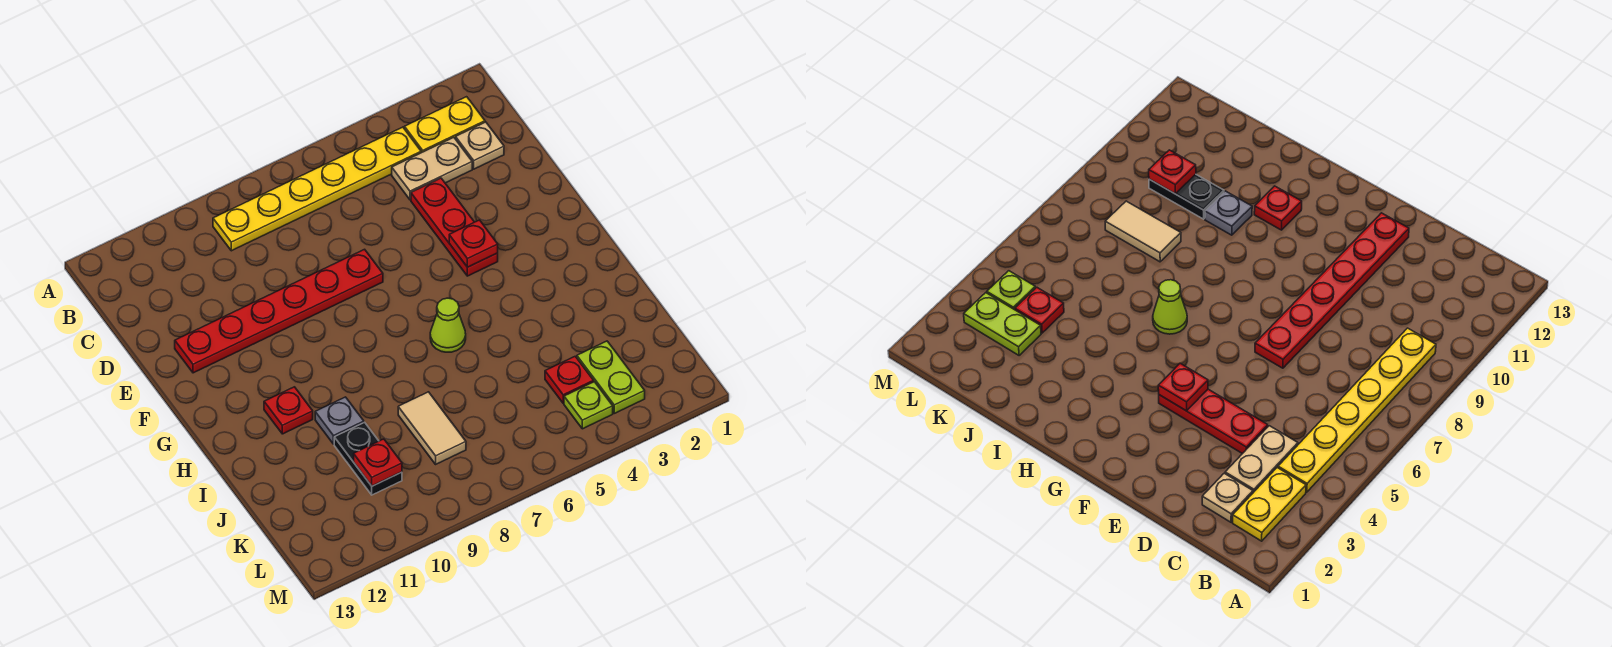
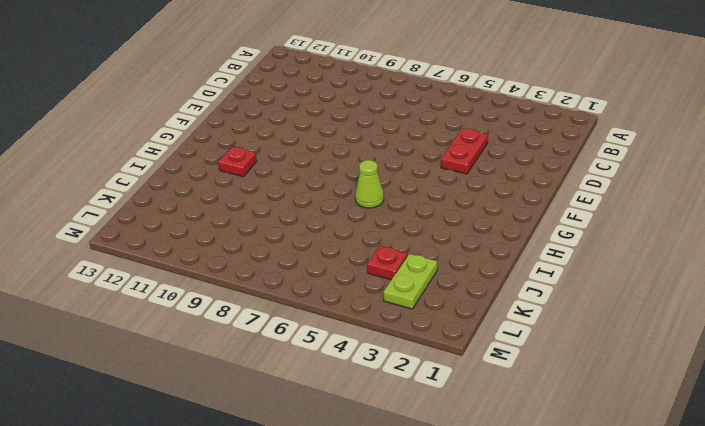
red 1x2 plate [441,128,488,174] -> red 1x3 plate [411,178,498,276]
none -> yellow 1x2 plate [404,97,485,153]
none -> yellow 1x6 plate [213,127,421,251]
none -> tan 1x1 plate [456,122,504,169]

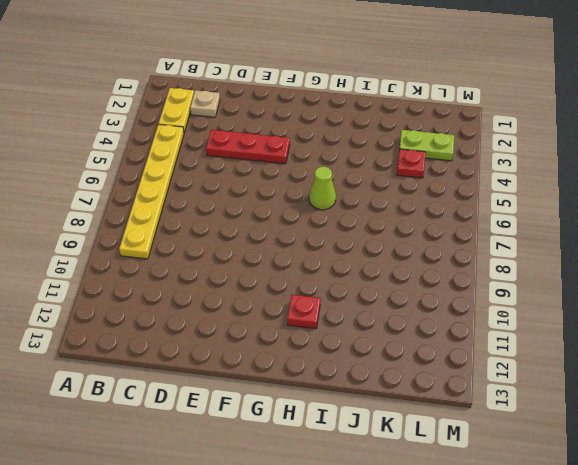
none -> tan 1x2 plate [392,137,472,200]
none -> red 1x6 plate [175,249,383,373]
none -> grey 1x1 plate [315,397,364,444]

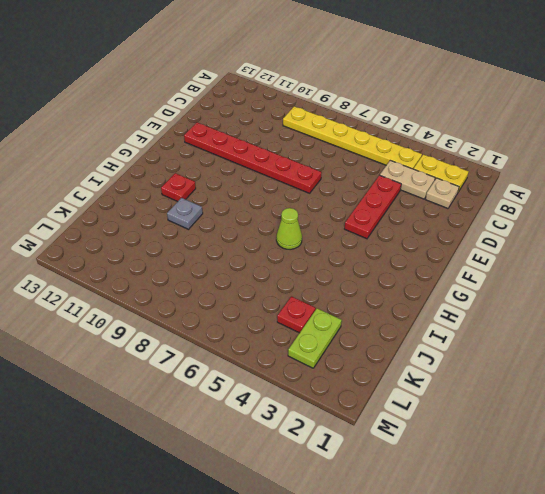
none -> tan 1x2 tile [398,392,466,464]
none -> black 1x2 plate [334,422,402,495]
none -> lime 1x1 plate [564,382,613,429]

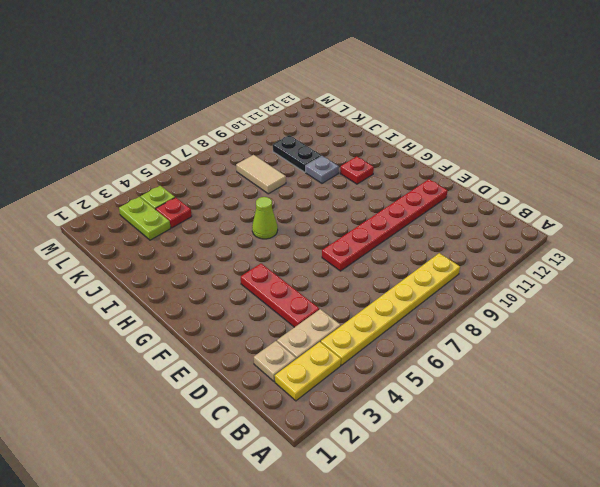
none -> red 1x1 plate [449,220,498,267]
none -> red 1x1 plate [354,439,402,486]

